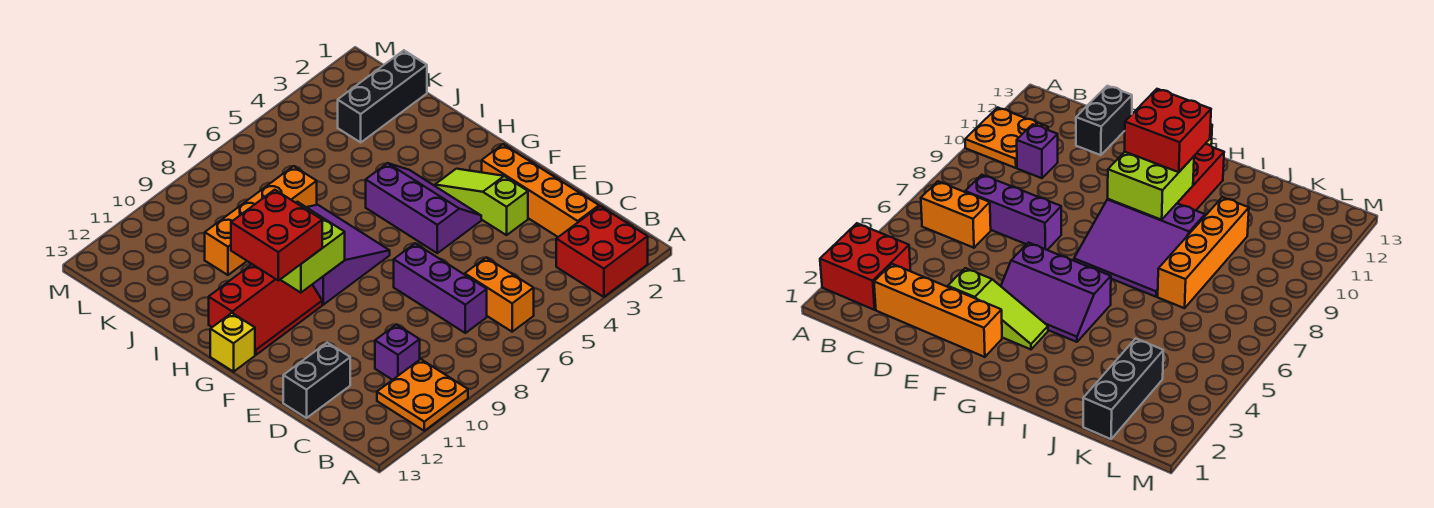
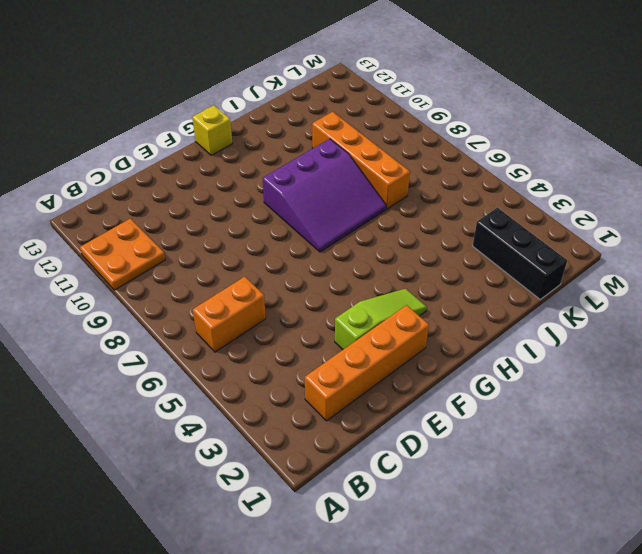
none -> red 2x2 brick [556,206,648,297]
none -> purple 1x3 brick [394,243,487,333]
none -> purple 1x1 brick [375,324,420,380]

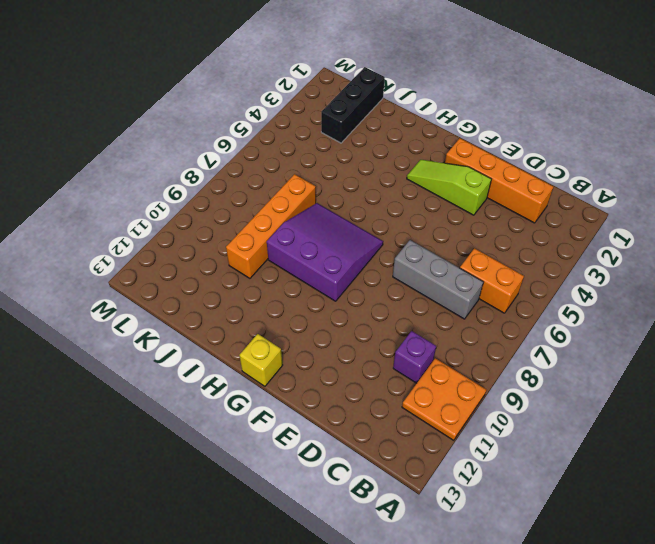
grey 1x3 brick [393,240,483,319] -> purple 1x3 brick [394,243,487,333]
none -> red 2x2 brick [556,206,648,297]
none -> black 1x2 brick [283,343,350,418]
none -> purple 2x3 slope [366,163,481,253]

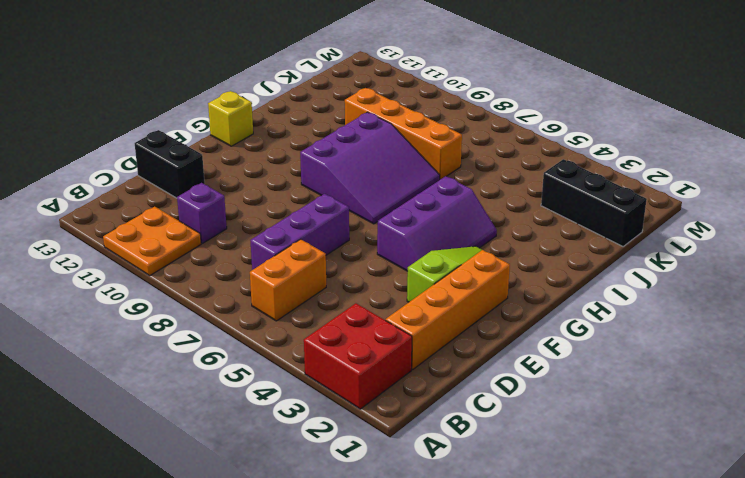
none -> red 2x3 slope [209,264,322,355]
none -> lime 2x2 brick [280,202,345,293]
none -> red 2x2 brick [231,190,322,281]

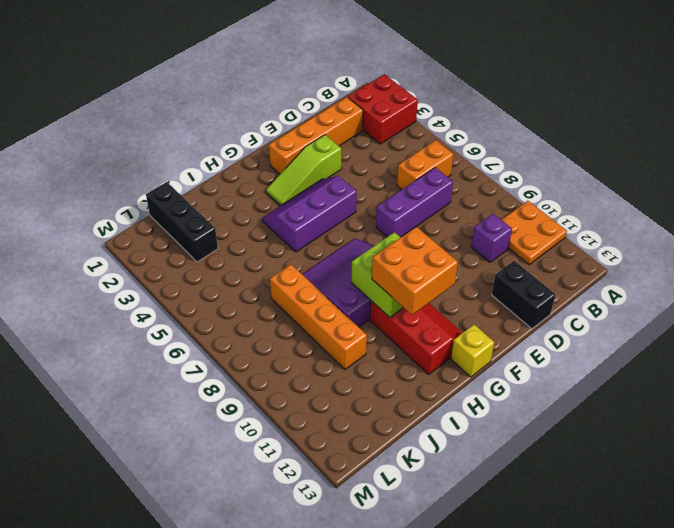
orange 2x2 brick [372,227,458,315] -> red 2x2 brick [231,190,322,281]

